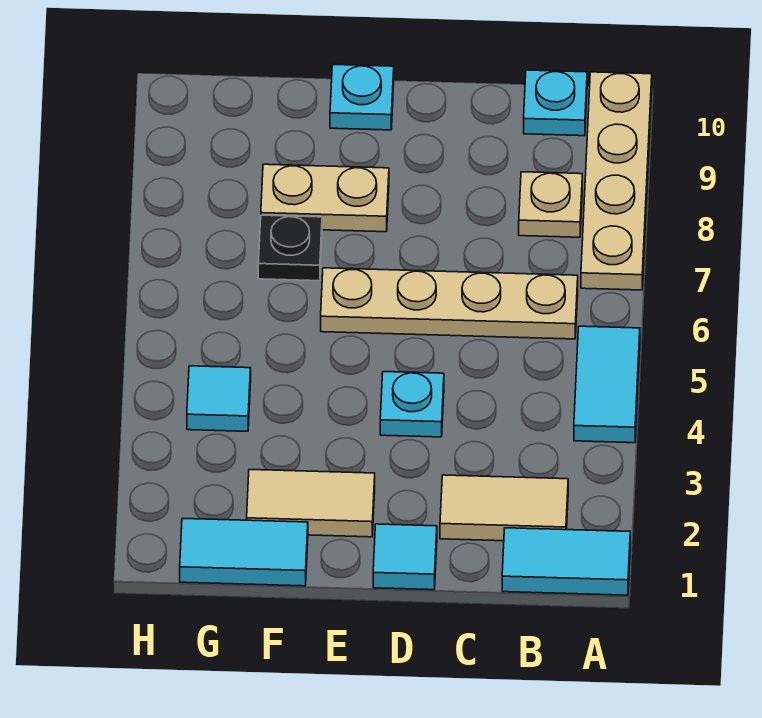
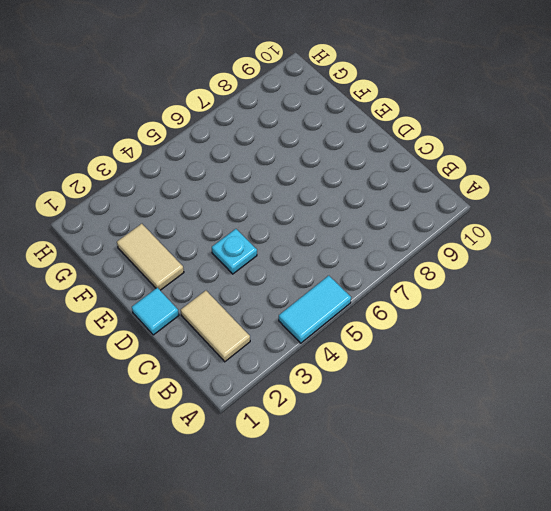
none -> cyan 1x2 tile [502,528,630,595]
none -> tan 1x4 plate [581,72,652,290]
none -> tan 1x4 plate [321,268,578,339]

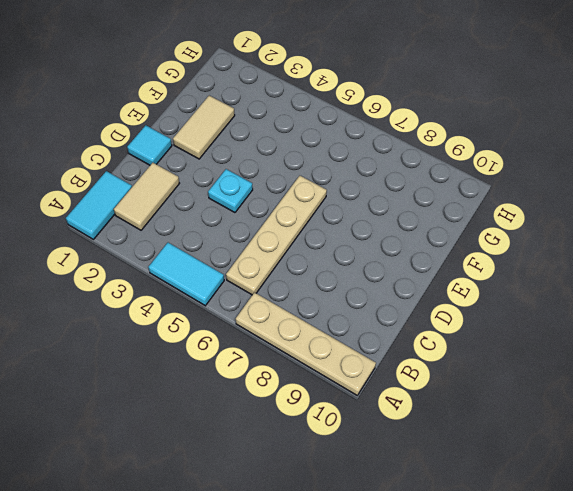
none -> tan 1x1 plate [519,172,582,237]
none -> cyan 1x1 plate [524,70,587,136]
none -> tan 1x2 plate [261,164,389,232]

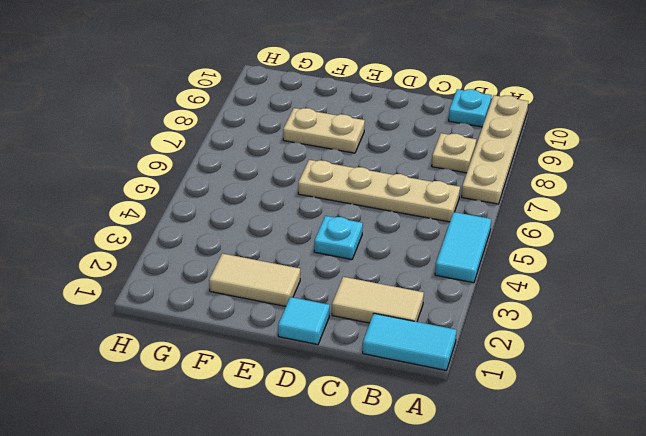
none -> cyan 1x1 plate [330,65,394,130]
none -> cyan 1x2 tile [180,518,308,586]
none -> black 1x1 plate [258,215,322,281]

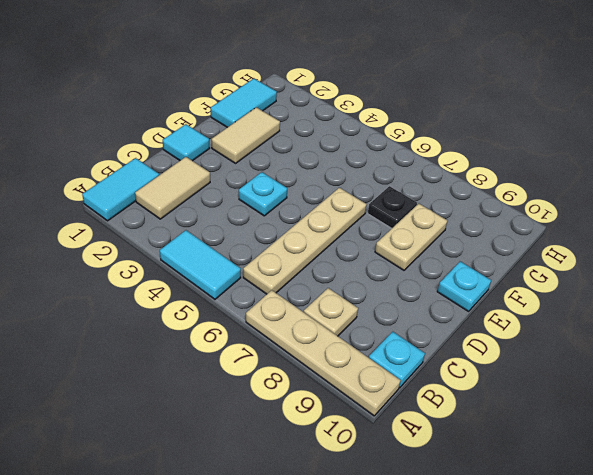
none -> cyan 1x1 tile [187,366,251,431]

